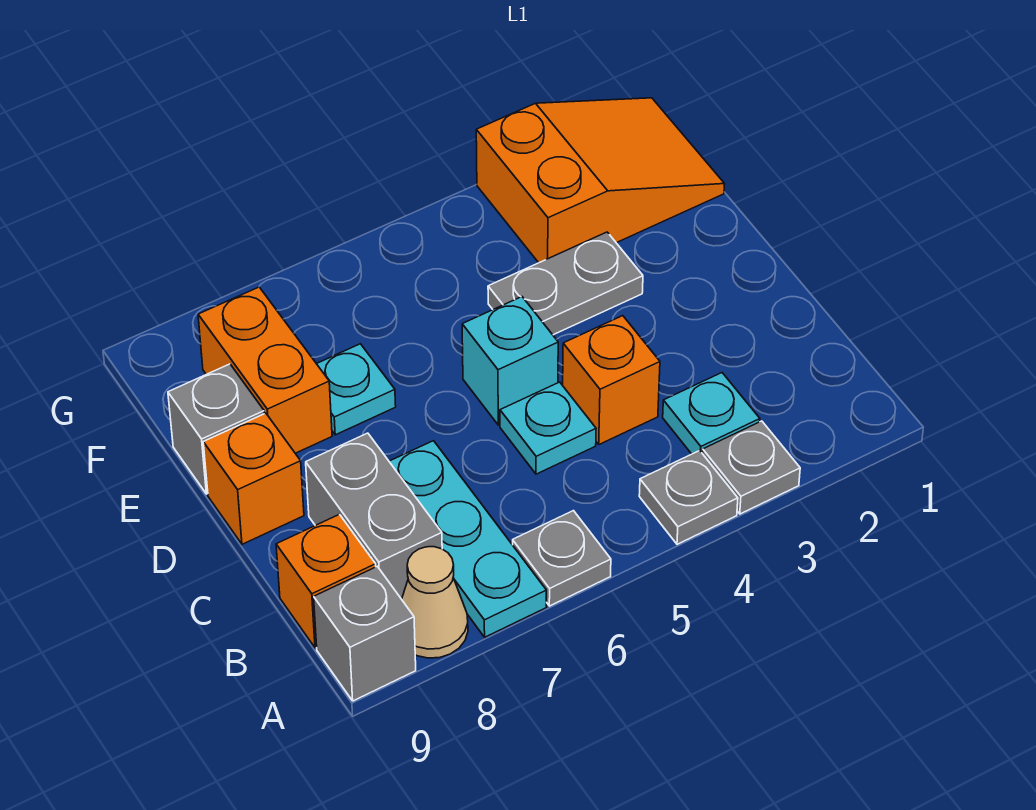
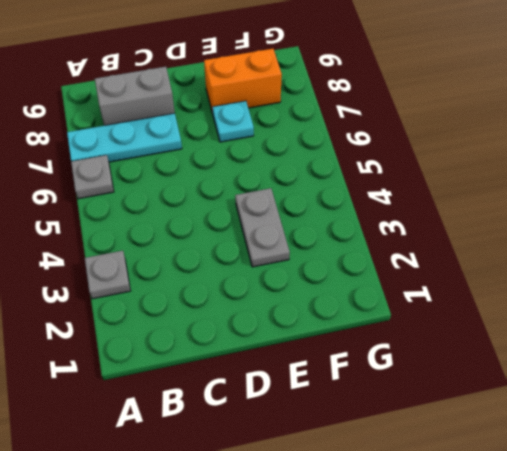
none -> grey 1x1 plate [639,451,738,544]
none -> tan 1x1 cone [402,547,468,658]
none -> grey 1x1 brick [314,566,416,701]

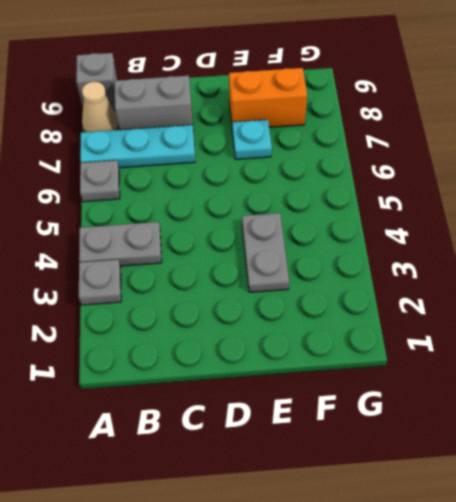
grey 1x2 plate [79,222,162,266] -> grey 1x1 plate [639,451,738,544]
none -> cyan 1x1 plate [663,373,760,454]
none -> orange 1x1 brick [276,514,376,648]
none -> orange 1x1 brick [563,316,660,444]

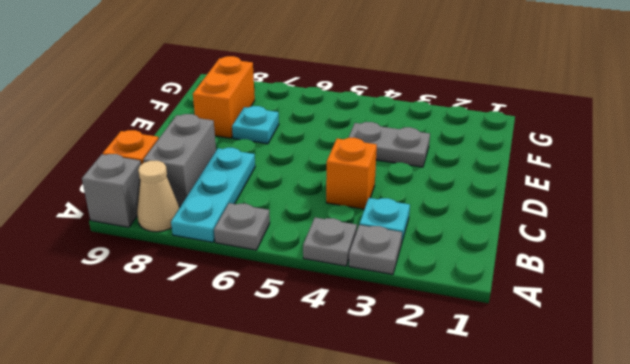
none -> cyan 1x1 plate [500,382,596,474]
none -> cyan 1x1 brick [462,297,558,425]
none -> orange 1x1 brick [203,413,304,544]

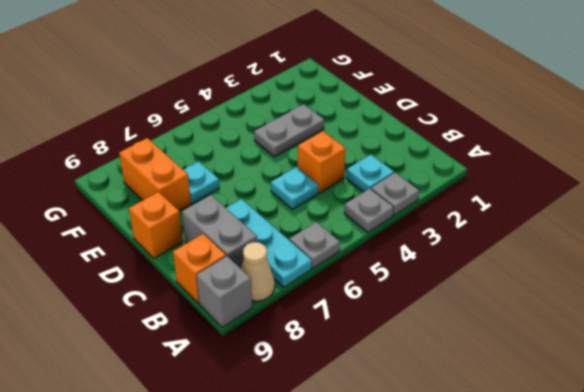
none -> cyan 1x1 brick [462,297,558,425]
none -> grey 1x1 brick [168,364,264,494]
none -> orange 2x3 slope [476,98,725,263]

